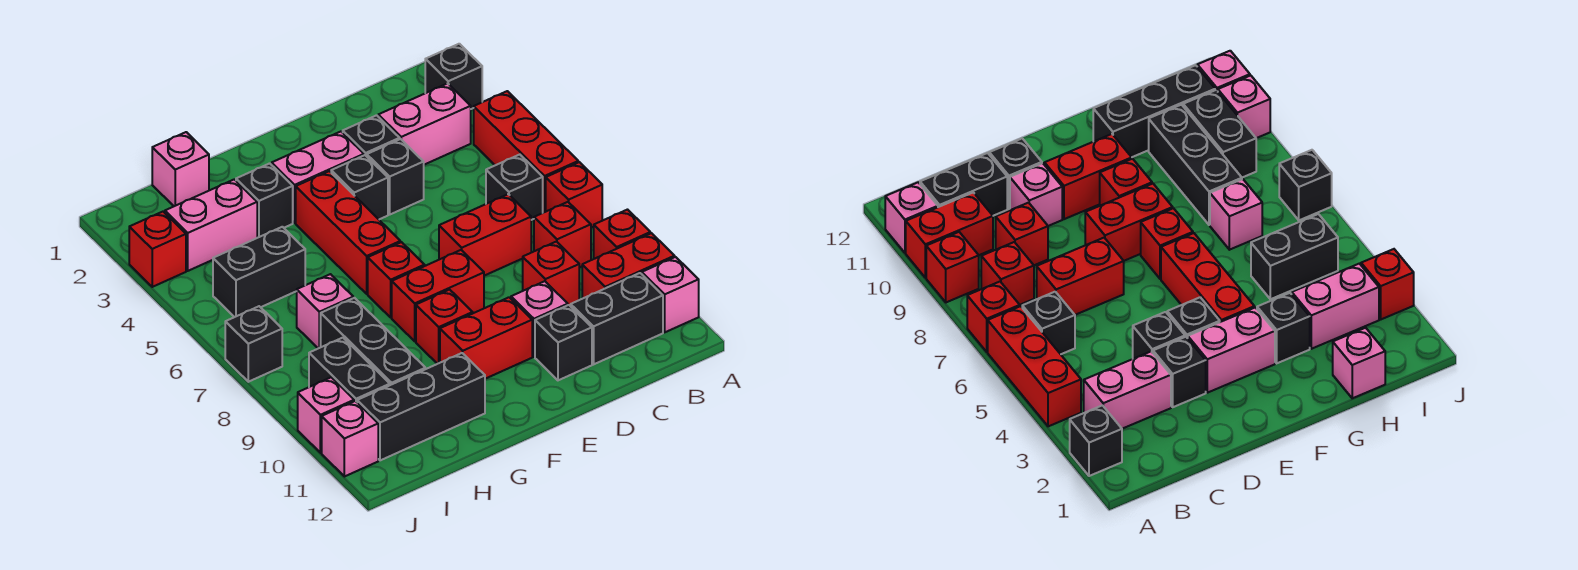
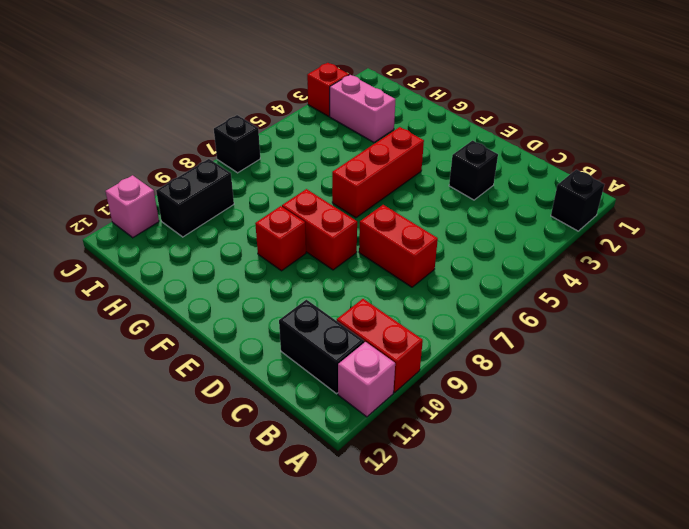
none -> red 1x3 brick [474,91,578,213]
none -> red 1x1 brick [546,162,602,228]
none -> red 1x1 brick [594,210,650,259]
none -> pink 1x2 brick [378,83,471,165]

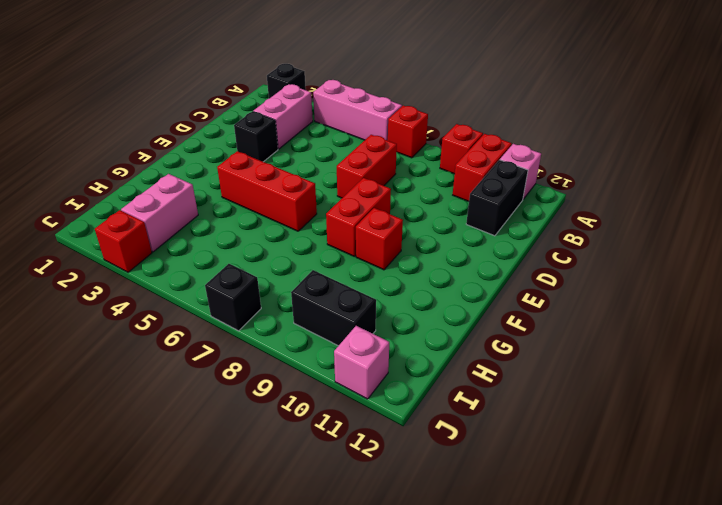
pink 1x3 brick [313,80,402,140] -> red 1x3 brick [474,91,578,213]
none -> black 1x1 brick [486,155,543,220]
none -> red 1x1 brick [534,202,591,267]
none -> red 1x1 brick [523,242,579,306]
none -> black 1x1 brick [367,139,424,214]

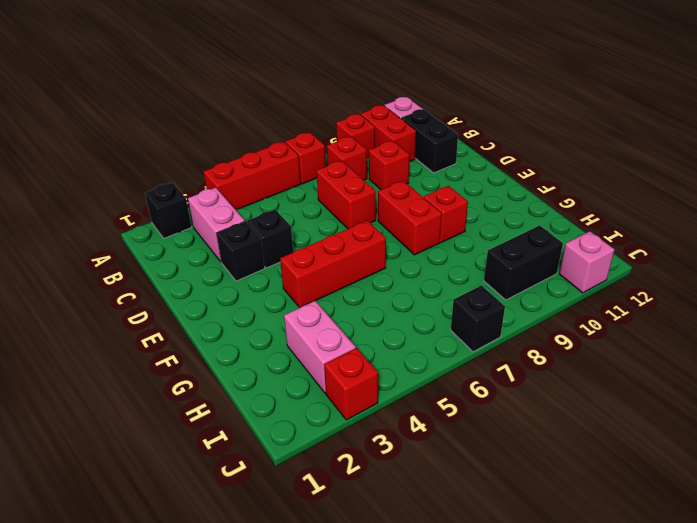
none -> black 1x1 brick [486,155,543,220]
none -> pink 1x1 brick [511,281,568,357]
none -> black 1x1 brick [535,305,592,380]
none -> pink 1x2 brick [272,132,364,223]

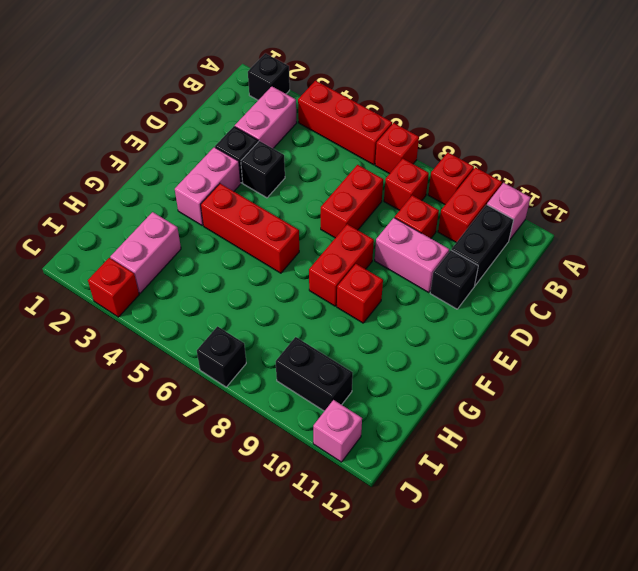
pink 1x2 brick [375,218,449,293] -> pink 1x1 brick [511,281,568,357]
none -> black 1x1 brick [486,155,543,220]
none -> black 1x1 brick [331,155,388,219]
none -> red 1x2 brick [440,297,532,379]
none -> red 1x1 brick [368,242,425,318]

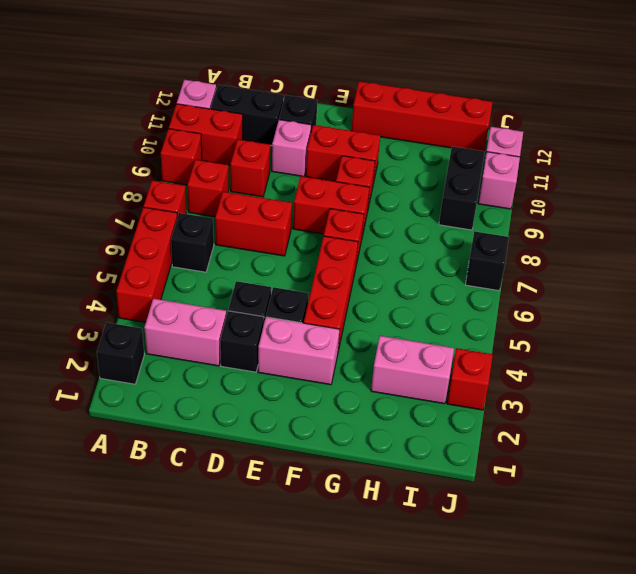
red 1x4 brick [351,81,493,151] -> none
none -> black 1x1 brick [236,163,293,238]
none -> black 1x3 brick [357,353,485,460]
none -> pink 1x1 brick [152,132,209,206]
none -> black 1x2 brick [213,227,305,317]

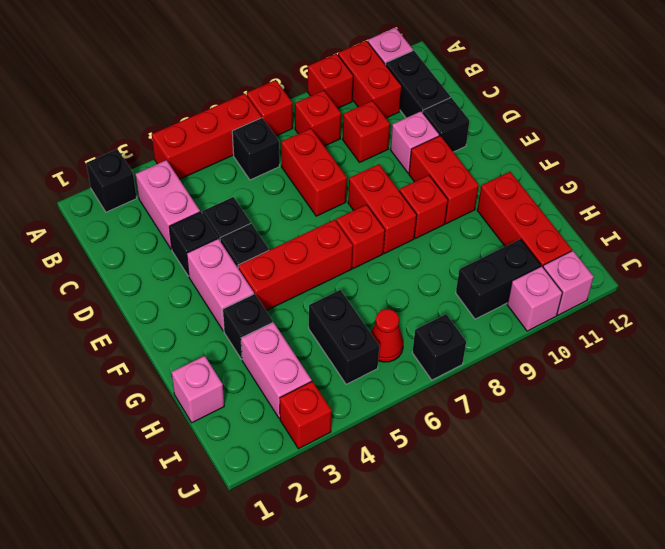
red 1x3 brick [477,172,572,267] -> black 1x3 brick [357,353,485,460]
red 1x1 cone [371,309,403,362] -> none
none -> pink 1x1 brick [297,274,353,348]
none -> black 1x3 brick [321,298,425,385]

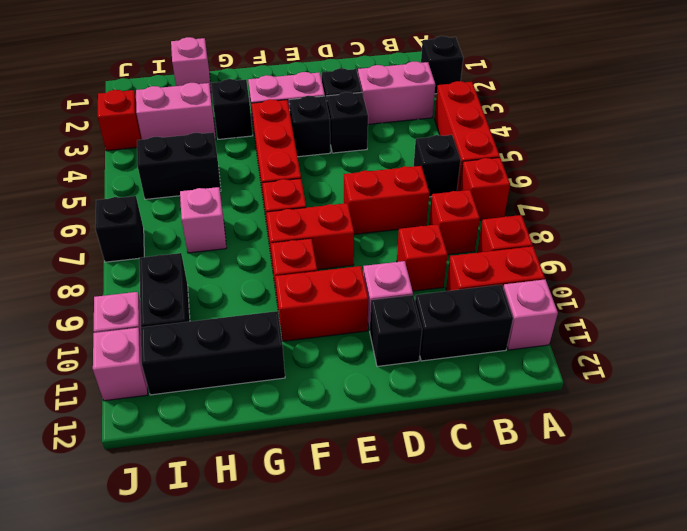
none -> black 1x3 brick [321,298,425,385]

